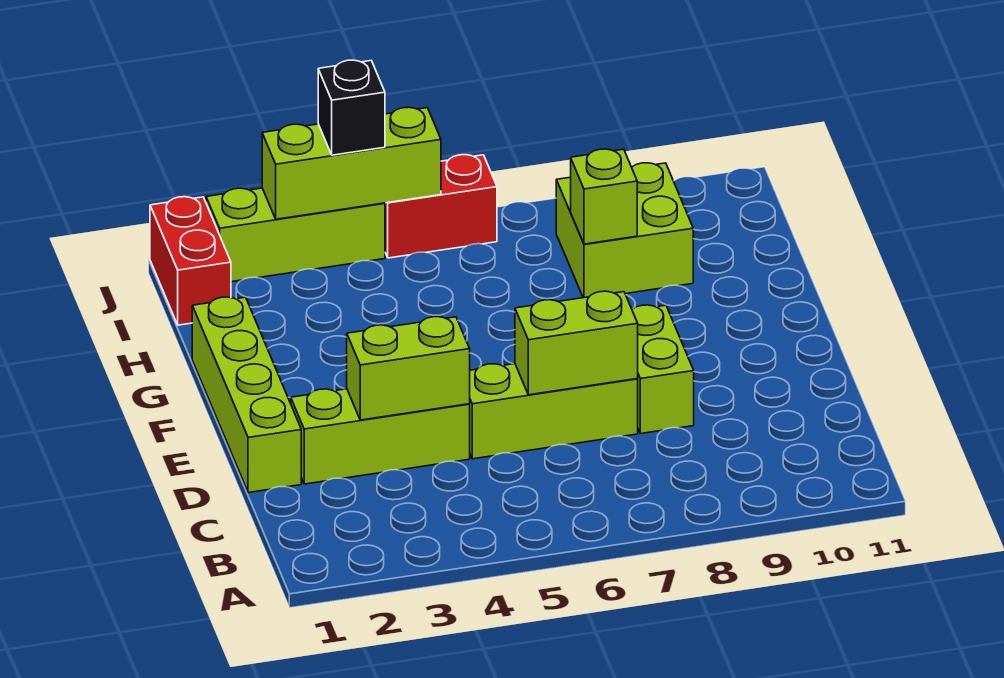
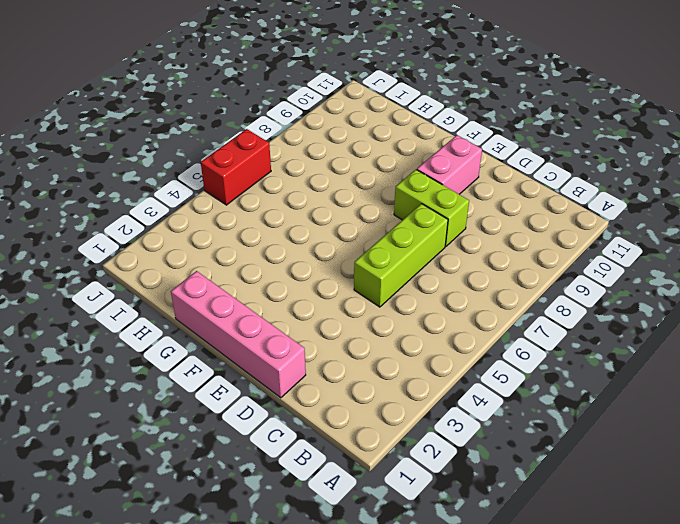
pink 1x4 brick [171,271,306,398] -> lime 1x4 brick [192,297,301,493]
pink 1x2 brick [417,135,482,194] -> none
none -> lime 1x3 brick [291,389,470,484]
none -> lime 2x2 brick [556,163,693,298]
none -> red 1x2 brick [150,197,231,325]

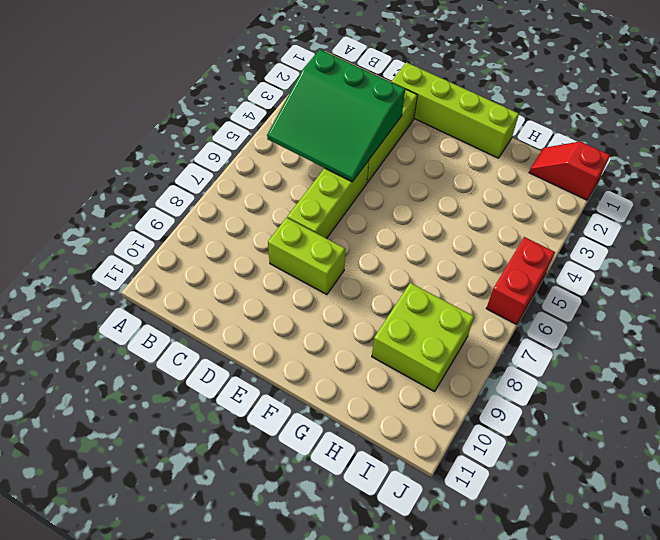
green 3x3 slope [267,50,405,182] -> lime 1x2 brick [347,317,470,420]
red 1x2 slope [529,142,610,200] -> red 1x2 brick [150,197,231,325]
none -> lime 1x3 brick [206,188,385,282]
none -> lime 1x2 brick [515,291,638,395]
none -> lime 1x1 brick [571,149,637,244]

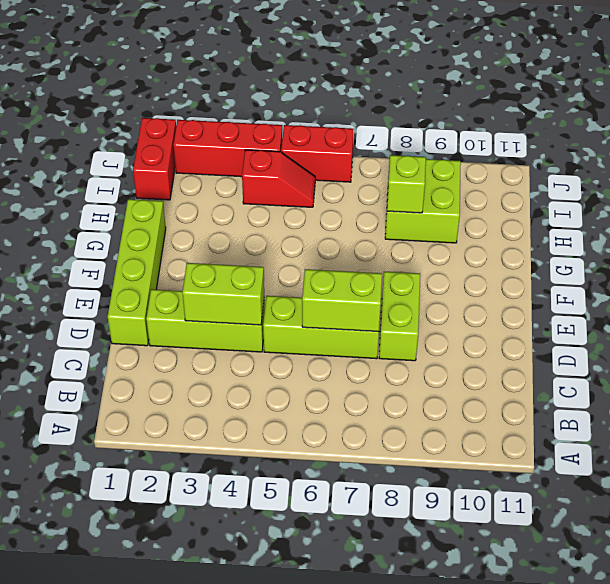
red 1x2 slope [242,150,315,207] -> none
red 1x3 brick [173,120,282,177] -> lime 1x3 brick [206,188,385,282]
none -> lime 1x3 brick [262,107,441,219]
none -> black 1x1 brick [318,60,385,155]

